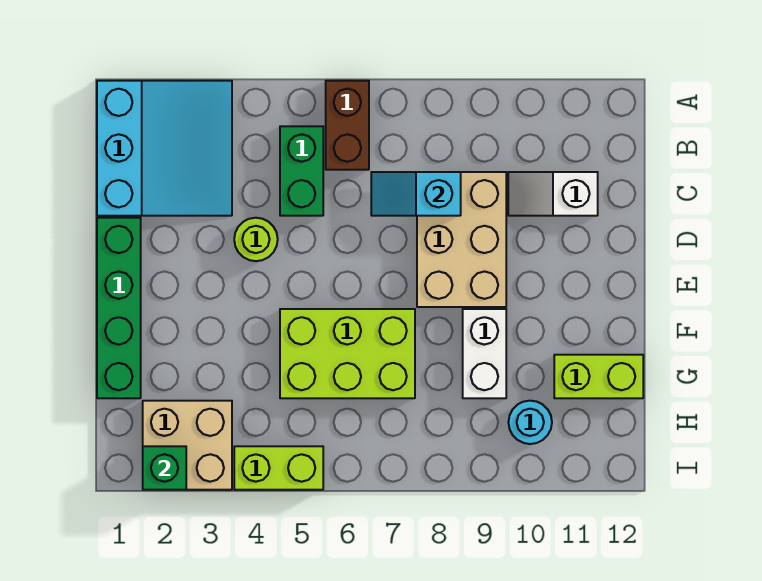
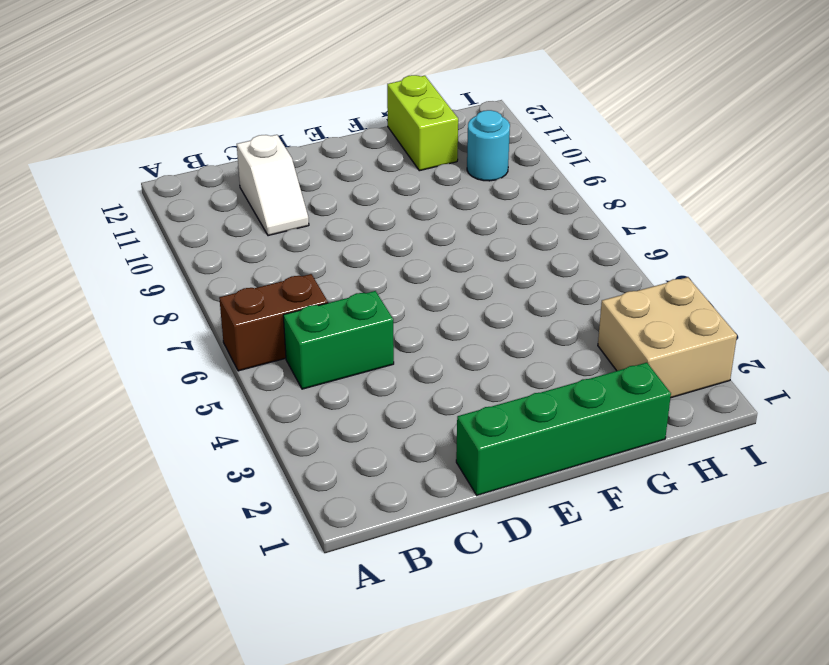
none -> cyan 3x3 slope [97,81,232,216]
none -> tan 2x3 brick [417,172,506,307]
none -> lime 1x1 round brick [234,218,278,261]

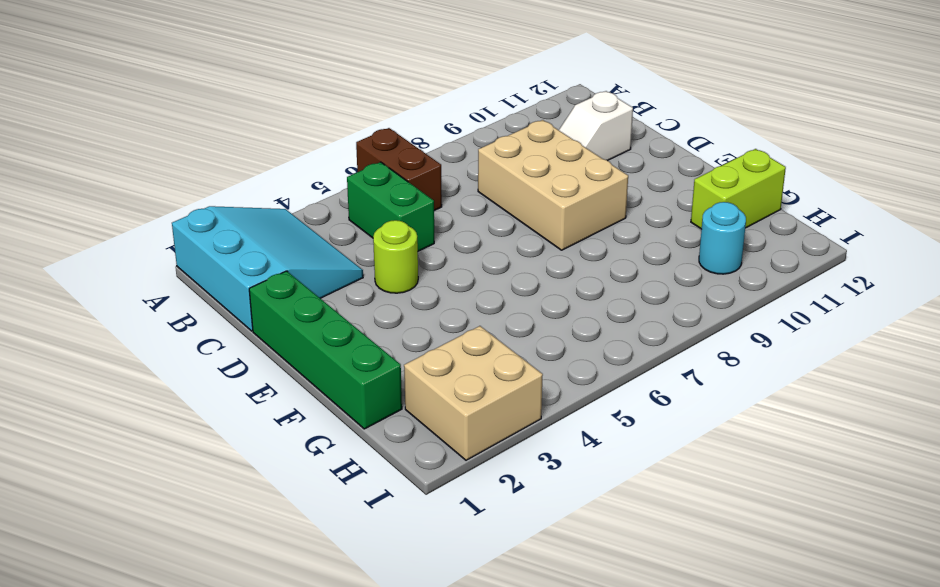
none -> lime 2x3 brick [280,309,415,398]
none -> white 1x2 brick [463,309,506,398]
none -> lime 1x2 brick [234,446,323,490]

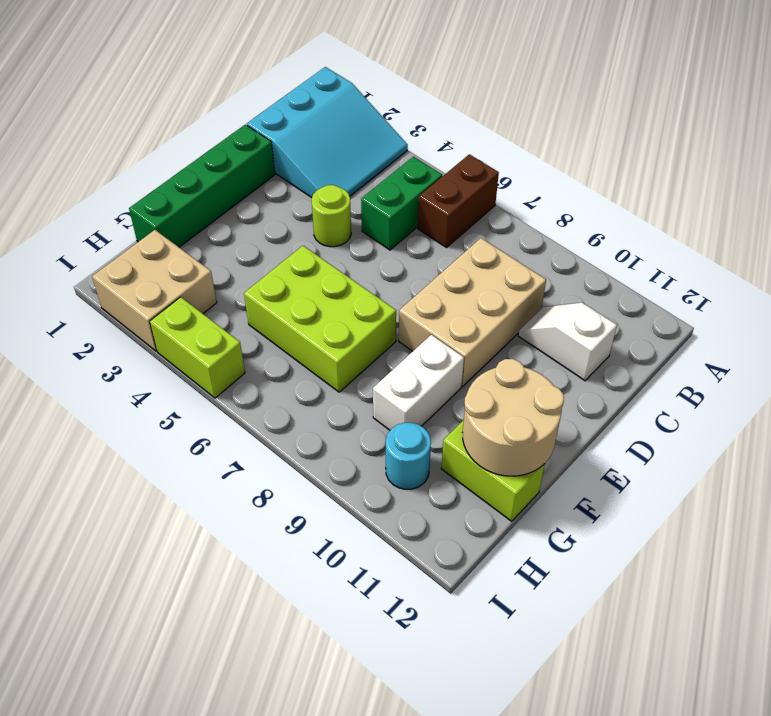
tan 2x2 round brick [463,359,564,476] -> none
none -> cyan 1x2 slope [371,172,461,216]
none -> green 1x1 brick [143,446,186,490]

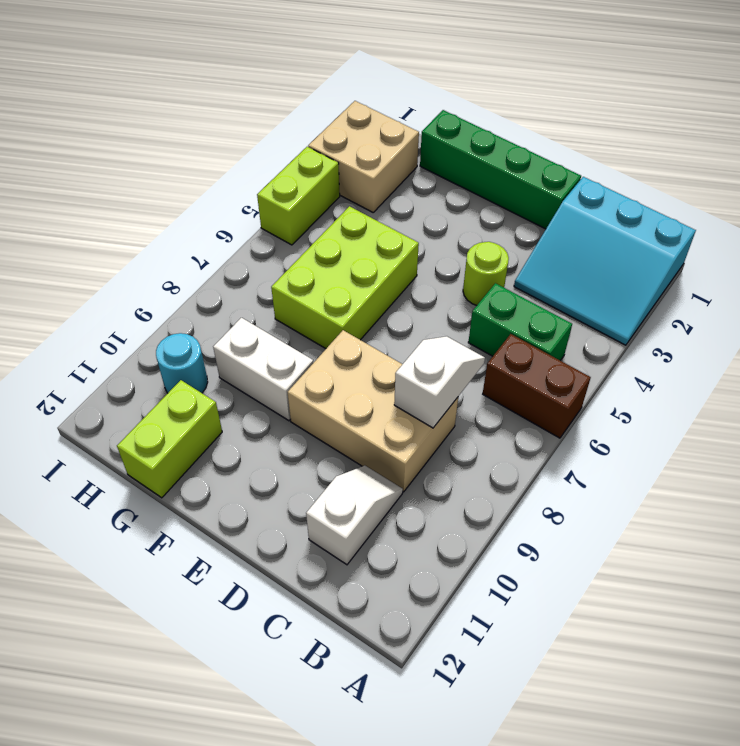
white 1x2 slope [394,336,485,428] -> cyan 1x2 slope [371,172,461,216]
none -> green 1x1 brick [143,446,186,490]

